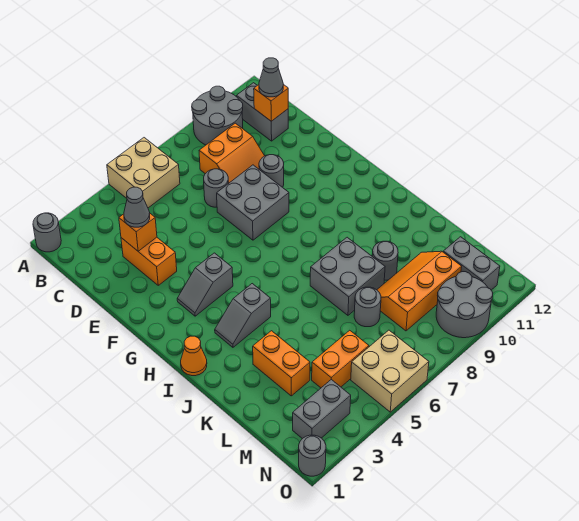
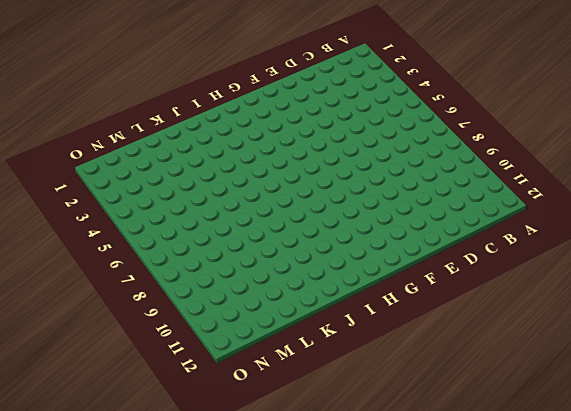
none -> grey 1x1 round brick [33,213,61,252]
none -> tan 2x2 brick [107,138,180,208]
none -> grey 2x2 round brick [192,86,243,145]

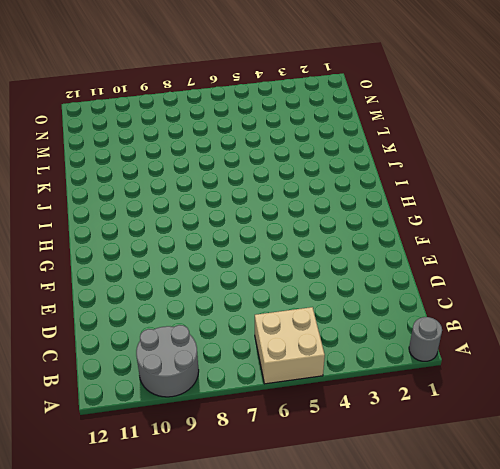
none -> grey 1x2 brick [236,83,288,141]
none -> orange 2x2 slope [199,123,264,183]
none -> orange 1x2 brick [121,237,177,285]

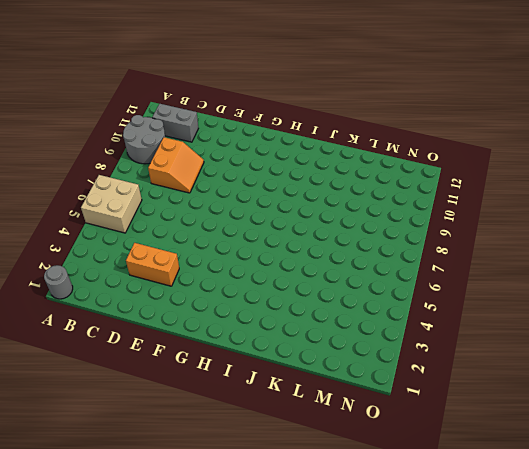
none -> grey 1x1 round brick [204,169,228,207]
none -> grey 2x2 brick [217,165,289,240]
none -> grey 1x1 round brick [259,155,284,187]

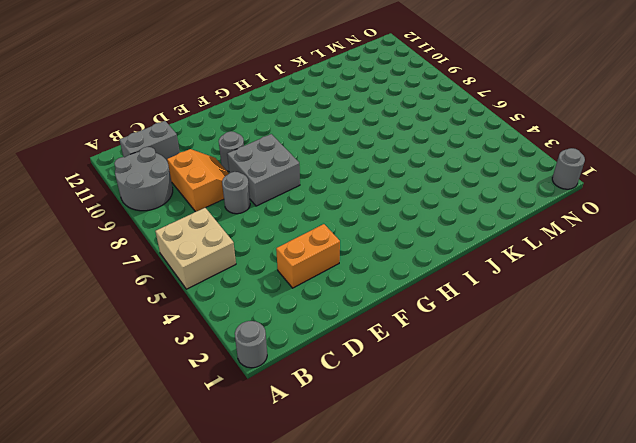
none -> grey 1x2 slope [177,253,233,316]
none -> orange 1x1 cone [181,336,207,376]
none -> grey 1x2 slope [215,284,271,347]

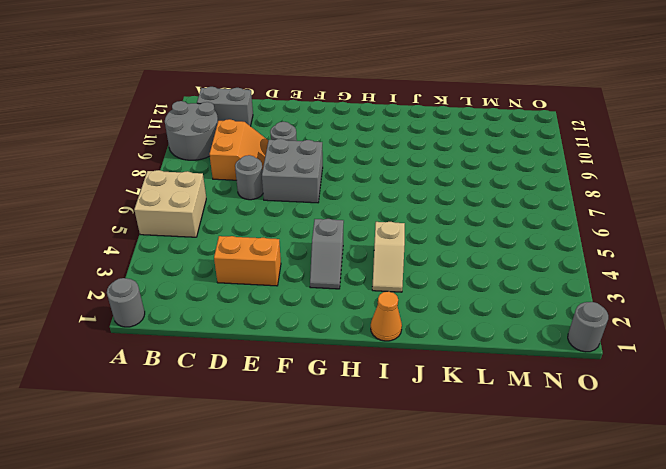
tan 1x2 slope [372,222,405,292] -> grey 1x2 slope [215,284,271,347]
none -> grey 2x2 brick [310,237,385,315]
none -> orange 1x2 brick [253,331,310,396]
none -> grey 1x1 round brick [372,241,398,280]

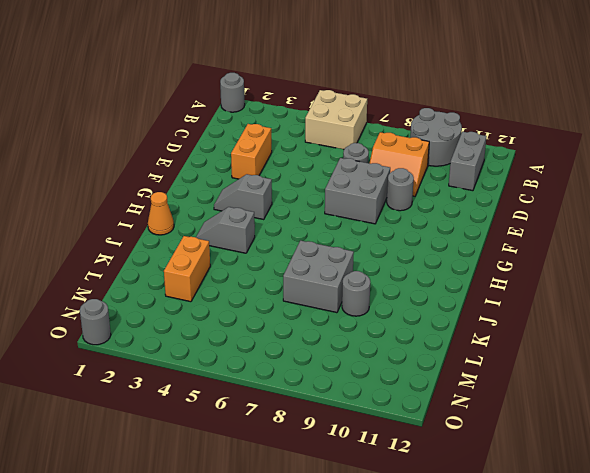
none -> grey 1x1 round brick [354,287,381,327]
none -> orange 2x3 slope [377,251,462,331]
none -> orange 1x2 brick [312,330,369,388]

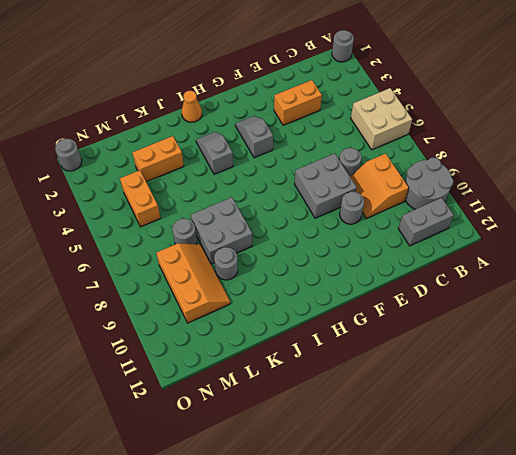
none -> grey 1x2 brick [443,237,500,290]
none -> grey 1x2 brick [293,380,351,439]
none -> tan 2x2 brick [351,330,429,412]

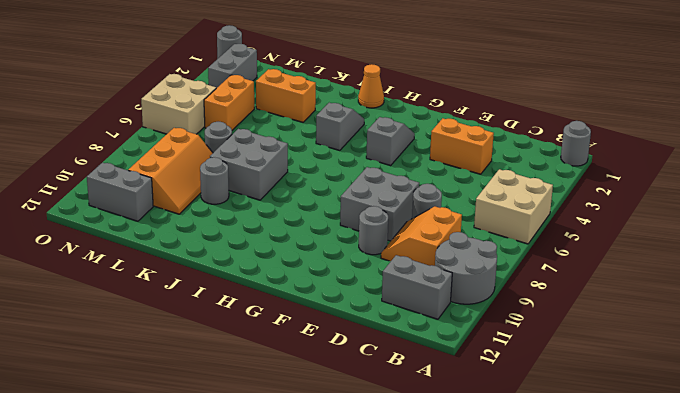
none -> grey 2x2 round brick [436,272,493,338]
none -> orange 1x1 brick [254,84,288,121]
none -> orange 1x1 brick [119,214,157,251]

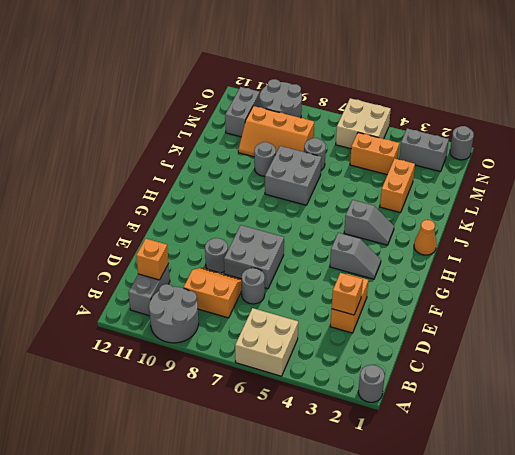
none -> grey 1x1 cone [259,58,283,97]
none -> grey 1x1 cone [124,187,150,227]

